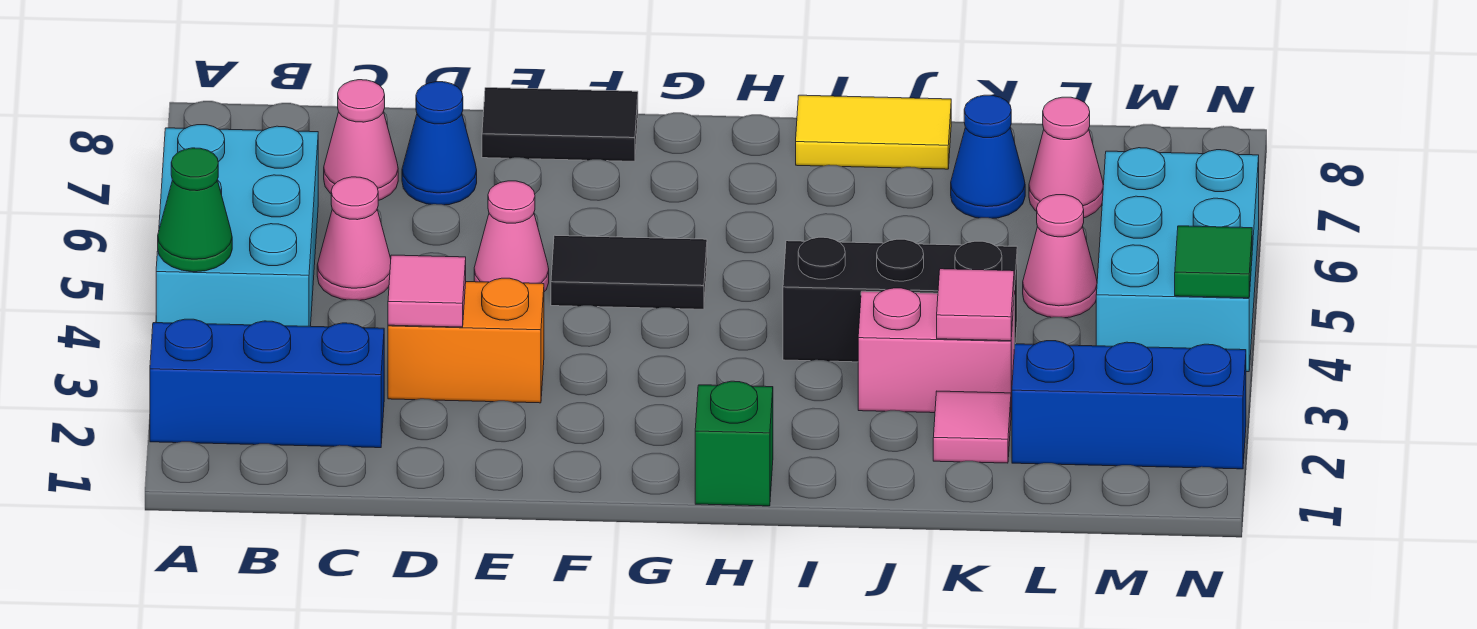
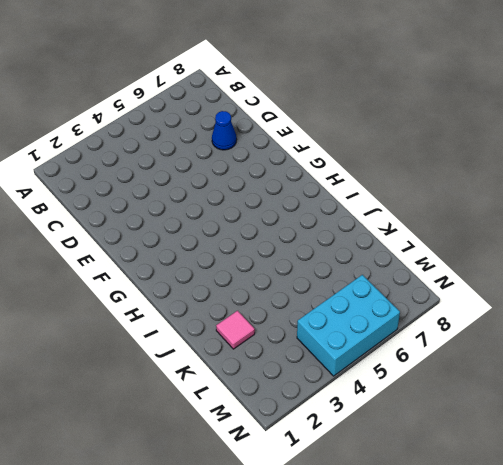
none -> blue 1x3 brick [150,319,384,448]
none -> cyan 2x3 brick [156,125,318,326]
none -> pink 1x1 cone [317,177,391,300]

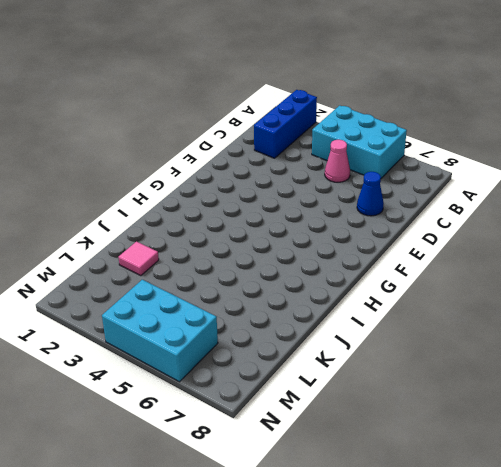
none -> pink 1x1 cone [324,80,398,200]
none -> orange 1x2 brick [388,278,544,403]
none -> pink 1x1 cone [474,181,549,292]

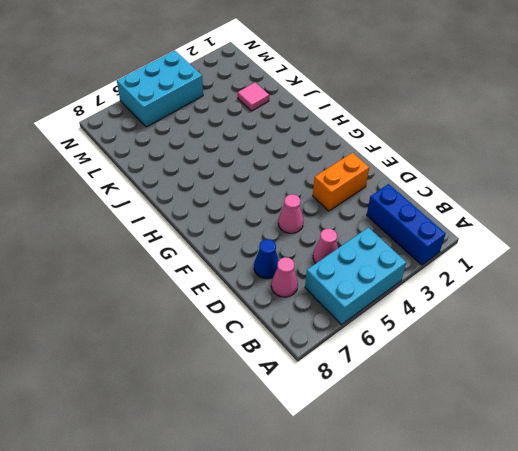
orange 1x2 brick [313,153,369,211] -> orange 1x2 brick turned to [388,278,544,403]
none -> black 1x2 tile [482,88,638,161]
none -> black 1x2 tile [551,235,707,309]
none -> green 1x1 brick [695,381,773,506]

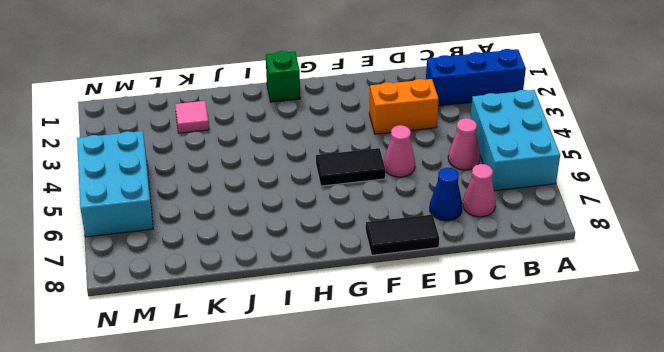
none -> black 1x3 brick [783,237,1017,362]
none -> yellow 1x2 tile [796,95,951,169]
none -> pink 1x2 brick [858,288,1014,413]

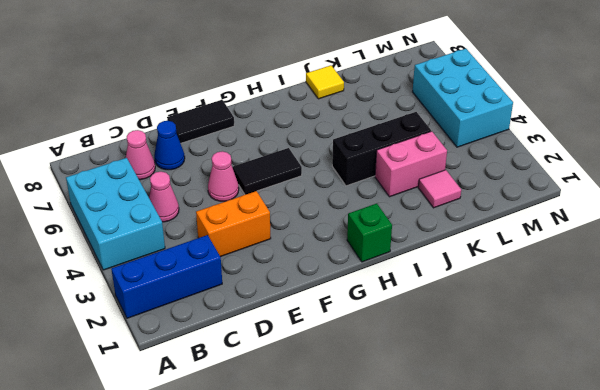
yellow 1x1 tile [306,65,344,99] -> yellow 1x2 tile [796,95,951,169]
none -> blue 1x1 cone [951,95,1025,218]
none -> blue 1x3 brick [1012,341,1246,469]
none -> pink 1x1 cone [1023,195,1097,318]

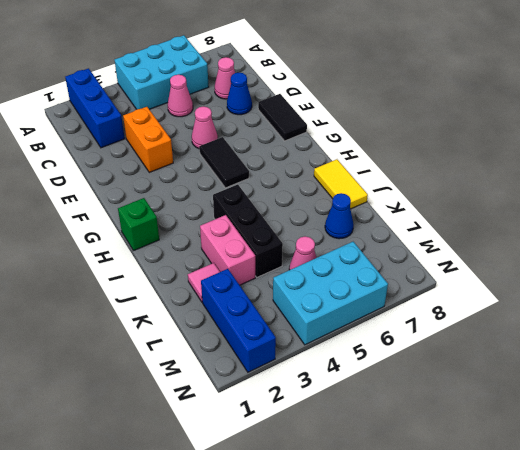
none -> pink 1x1 cone [1029,97,1103,218]
none -> green 1x1 cone [158,148,232,272]
none -> pink 1x1 tile [388,255,466,327]

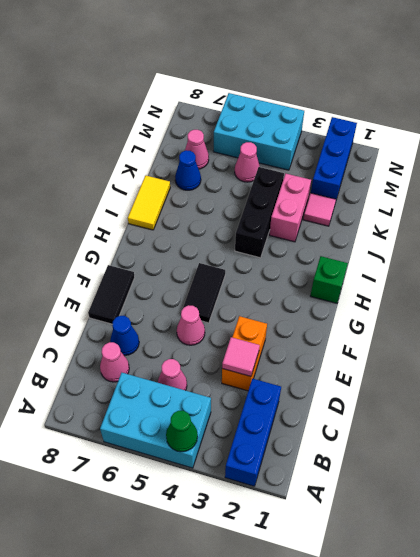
none -> pink 1x1 tile [937,269,1014,341]
none -> green 1x1 tile [1175,226,1252,298]

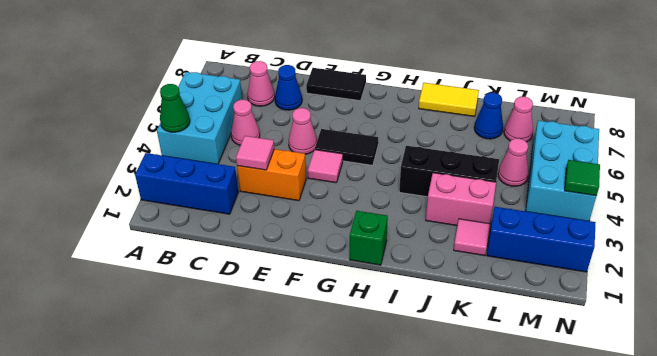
pink 1x1 tile [308,150,343,183] -> pink 1x1 tile moved to [937,269,1014,341]

